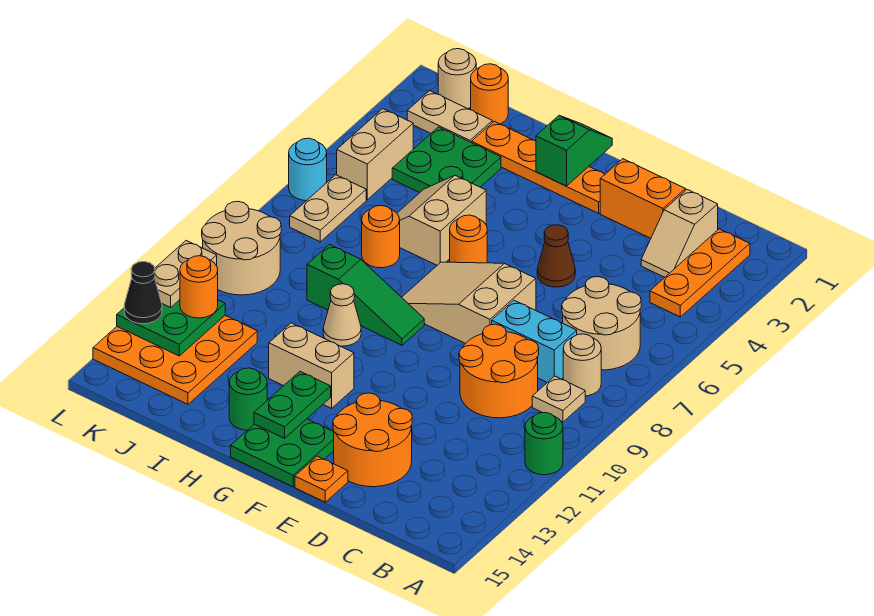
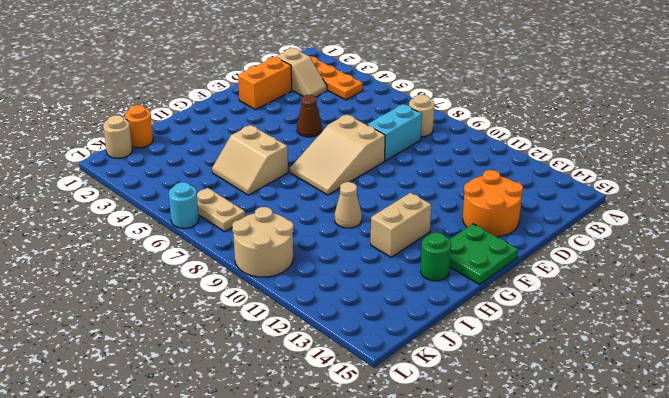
none -> green 1x1 round brick [525,413,563,475]
none -> tan 2x2 round brick [562,277,641,370]
none -> tan 1x1 plate [532,376,585,422]
none -> orange 2x2 round brick [459,324,539,418]

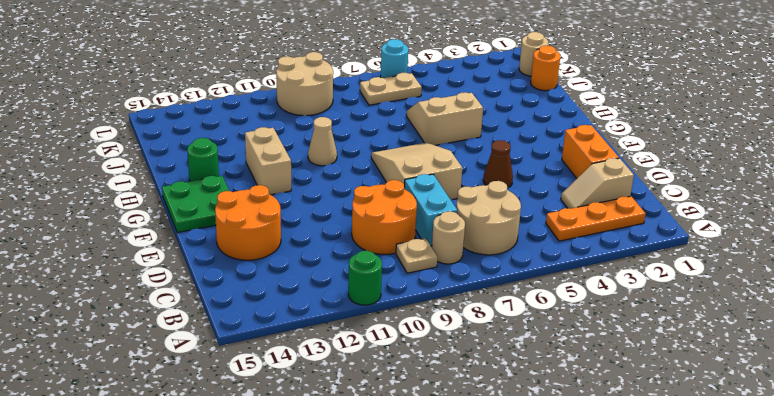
none -> orange 1x1 plate [295,456,348,502]
none -> orange 1x4 plate [472,121,605,213]
none -> orange 1x1 round brick [450,215,487,263]
none -> green 1x3 slope [307,245,424,345]

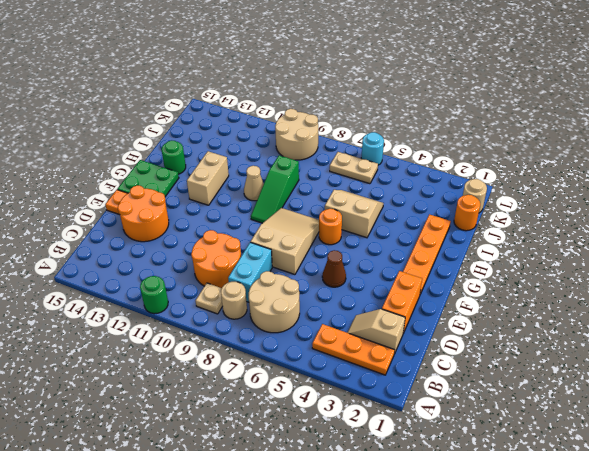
none -> green 2x2 plate [392,127,501,193]
none -> orange 1x1 round brick [362,206,400,268]
none -> tan 1x2 plate [407,91,492,143]
none -> orange 3x3 plate [93,316,257,404]

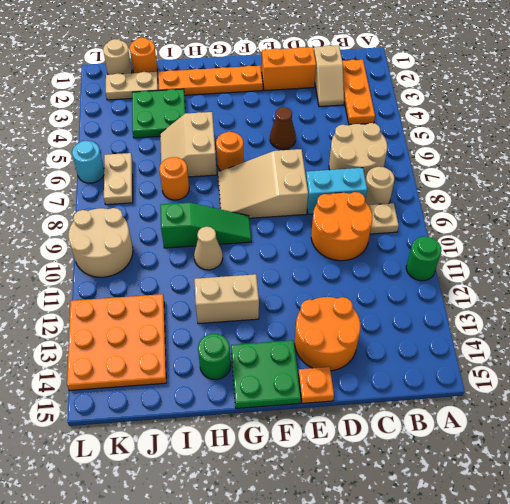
none -> tan 1x2 brick [337,109,413,200]
none -> green 1x2 slope [536,116,612,186]
none -> green 1x2 plate [254,372,331,438]
none -> green 2x2 plate [117,300,225,356]

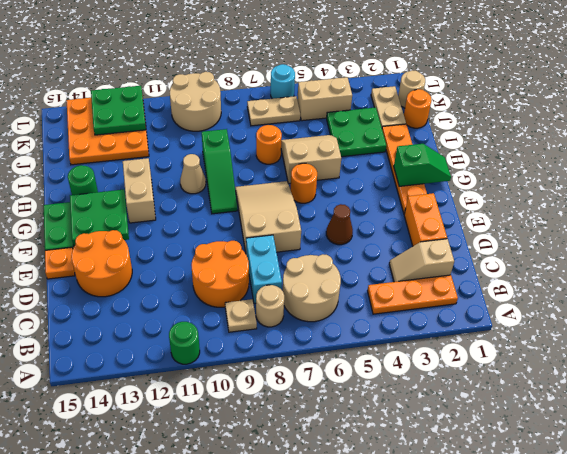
green 2x2 plate [70,190,129,246] -> green 1x2 plate [254,372,331,438]
none -> orange 1x1 round brick [180,256,218,318]
none -> tan 1x2 plate [155,241,217,307]
none -> black 1x1 cone [124,261,162,324]

